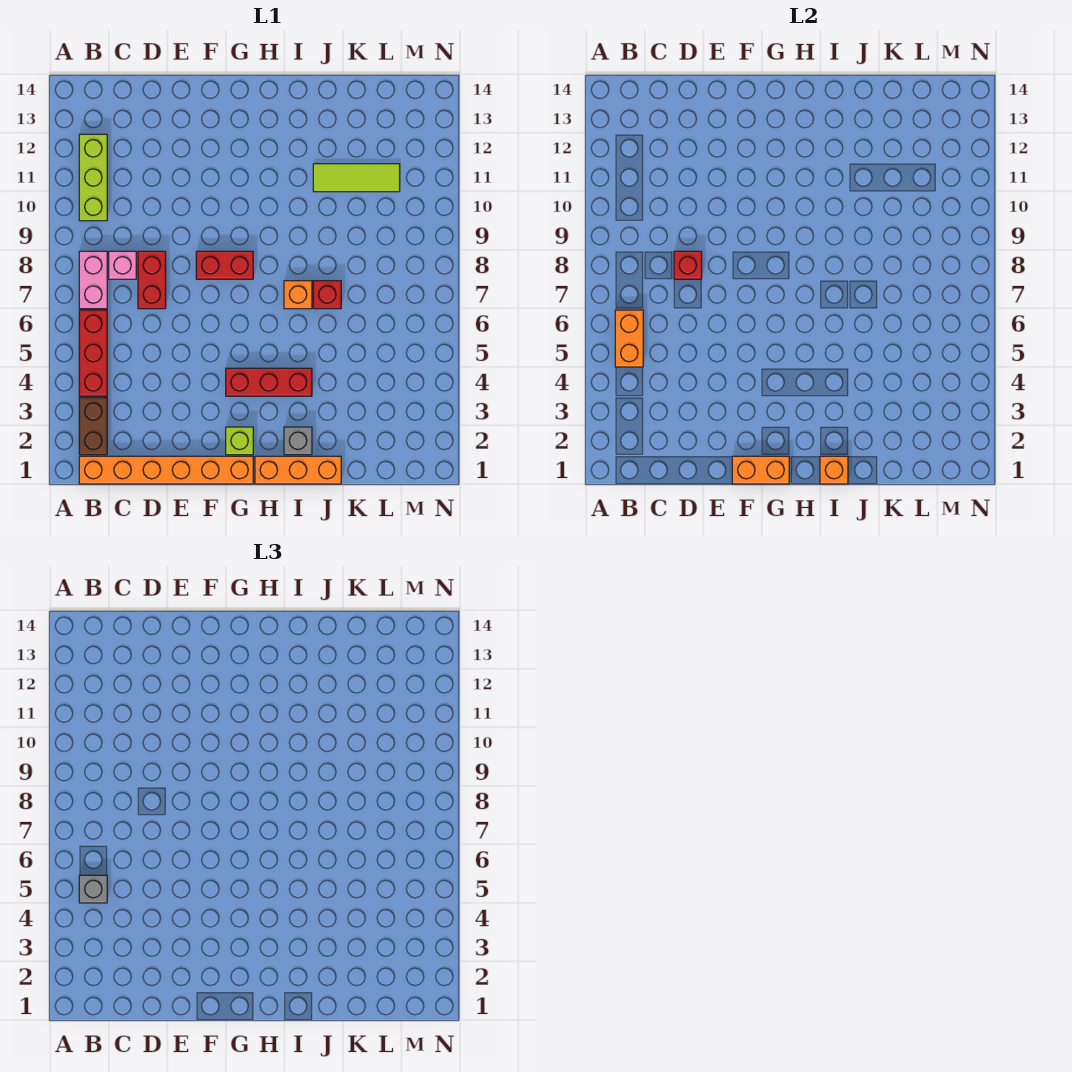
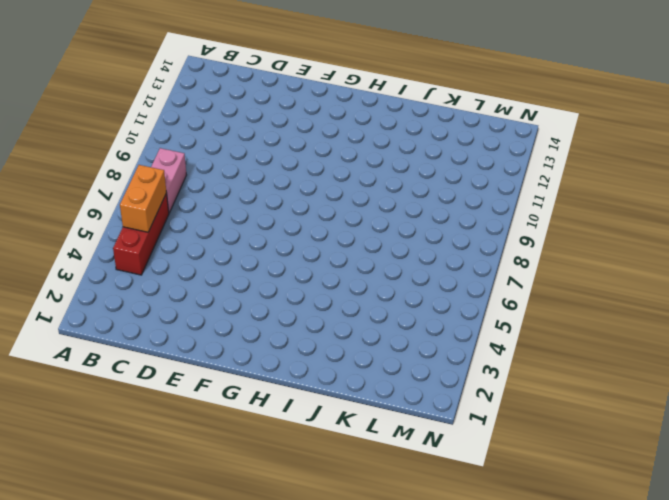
none -> orange 1x6 brick [79,456,253,484]
none -> brown 1x2 brick [79,398,107,455]
none -> lime 1x3 brick [79,134,107,221]

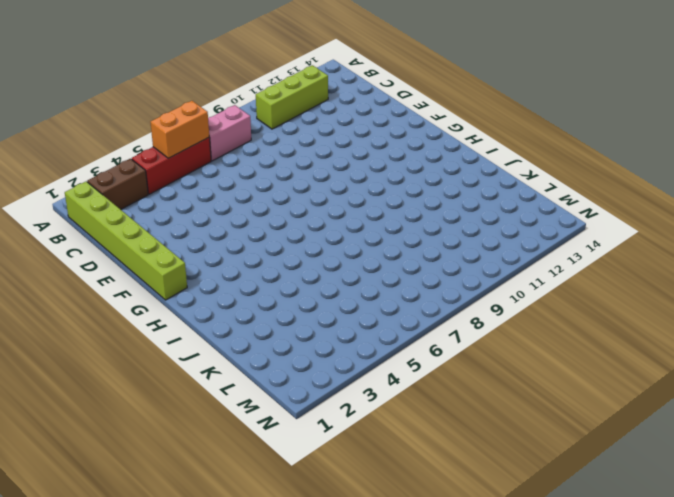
lime 1x6 brick [65,181,187,300] -> orange 1x6 brick [79,456,253,484]
none -> pink 1x1 brick [109,251,136,279]
none -> red 1x2 brick [138,251,166,309]
none -> red 1x2 brick [196,251,253,279]

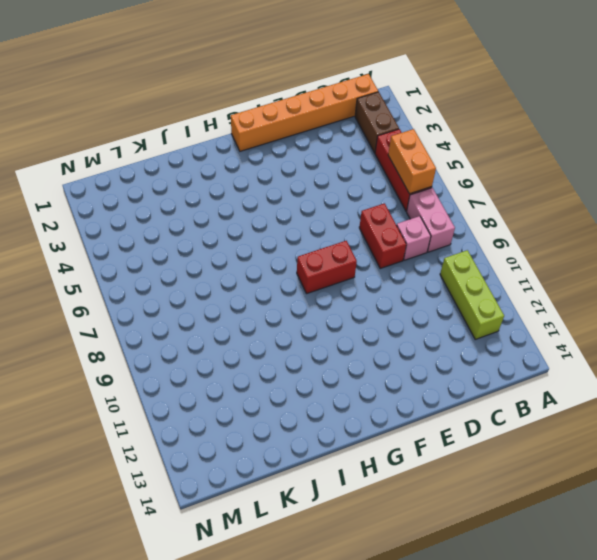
none -> lime 1x1 brick [226,427,253,455]
none -> red 1x3 brick [226,368,312,396]
none -> orange 1x3 brick [255,456,341,484]

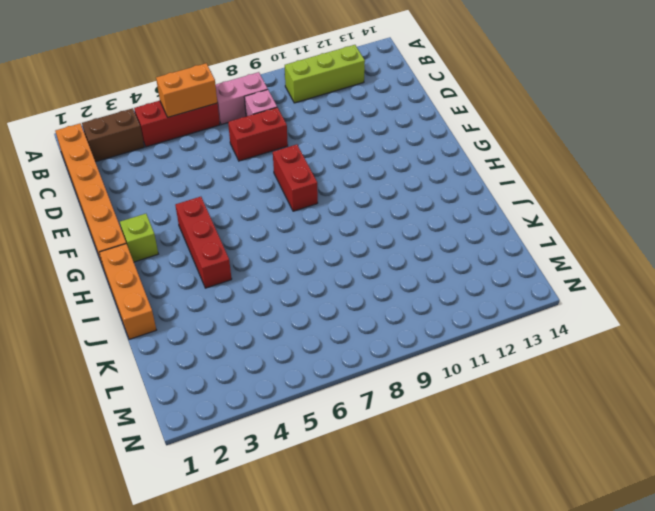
none -> grey 1x1 brick [284,427,312,455]
none -> orange 1x1 brick [284,281,312,309]
none -> red 1x1 brick [313,281,341,309]

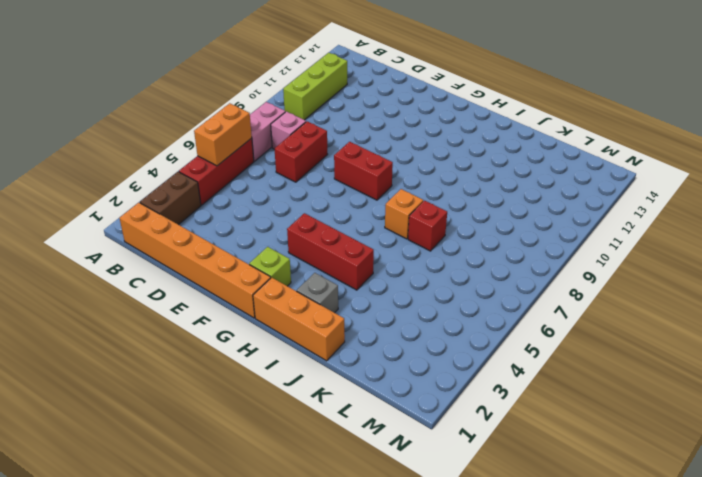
none -> lime 1x3 tile [313,164,400,192]
none -> red 1x1 brick [674,251,702,279]
none -> orange 1x2 brick [732,456,789,484]

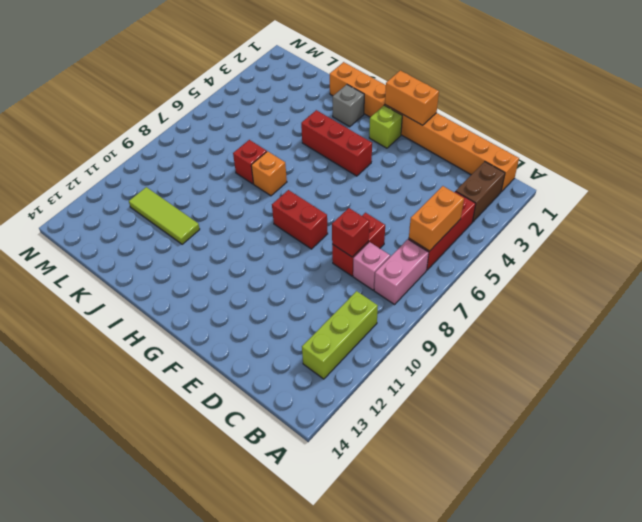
none -> orange 1x1 brick [820,456,848,484]
none -> grey 1x1 brick [79,875,107,903]

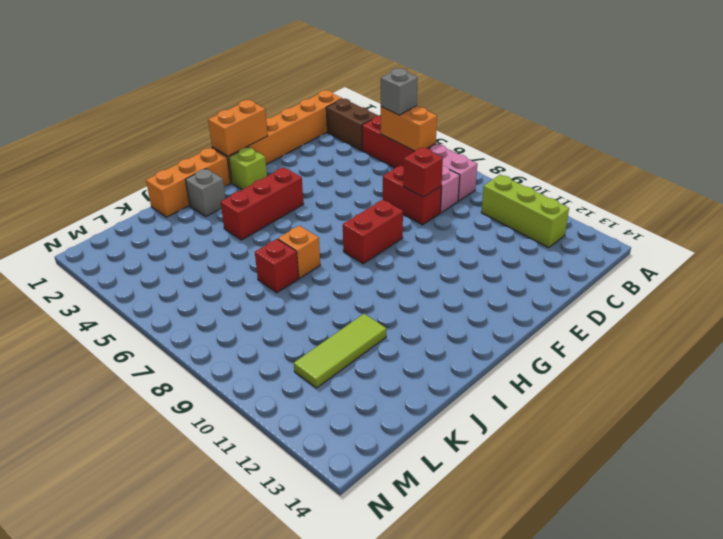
none -> orange 1x1 brick [820,456,848,484]

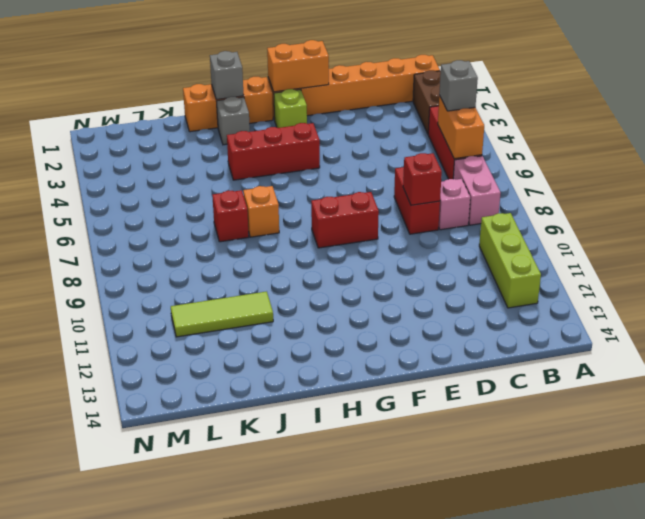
grey 1x1 brick [210,51,244,100] -> orange 1x1 brick [820,456,848,484]

